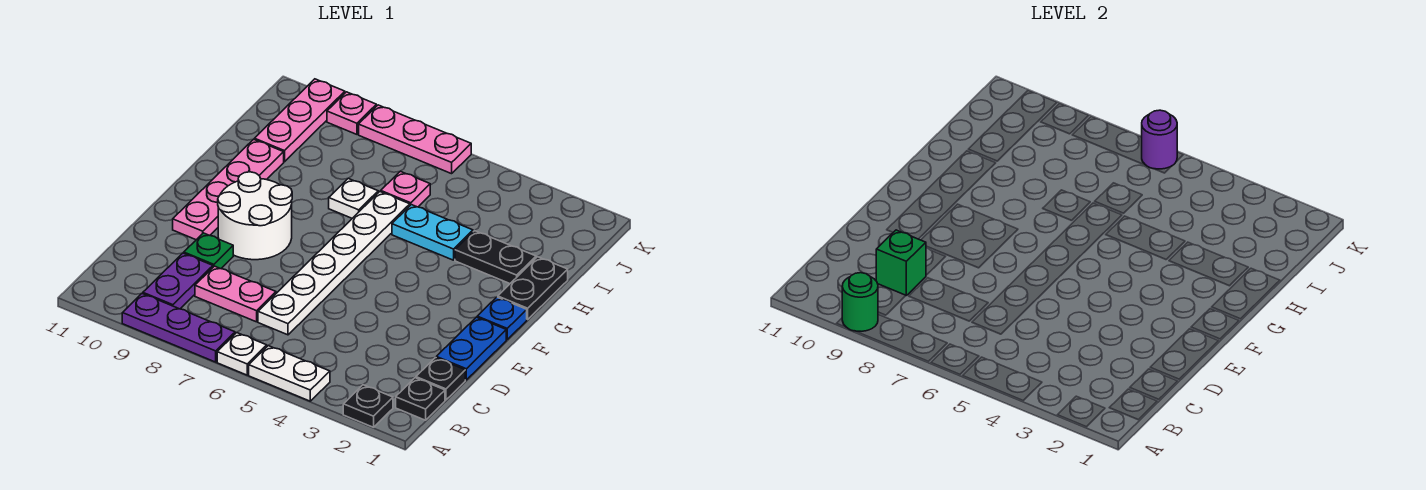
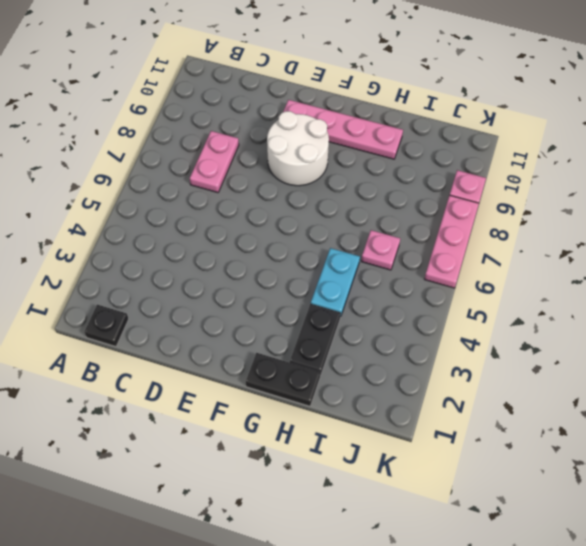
none -> black 1x1 plate [343,385,393,427]
none -> white 1x2 plate [249,346,330,401]
none -> white 1x1 plate [217,333,267,375]

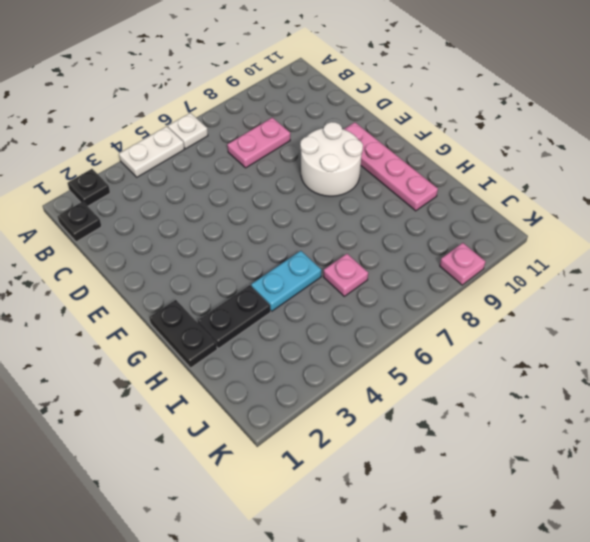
none -> purple 1x3 plate [122,294,235,362]
none -> purple 1x2 plate [143,253,213,309]
none -> black 1x1 plate [416,357,465,400]

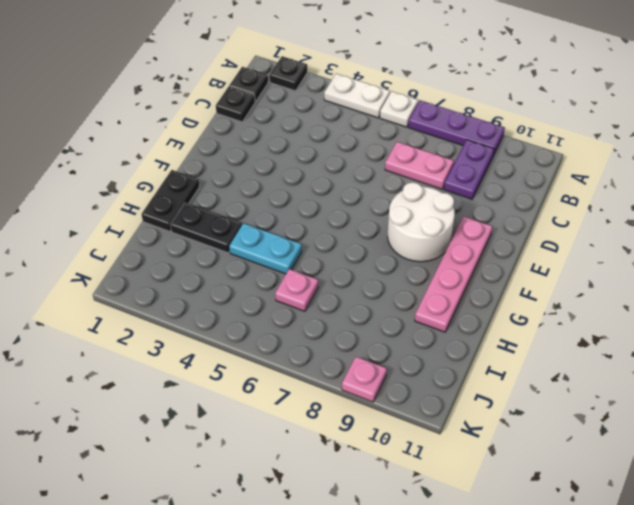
none -> white 1x6 plate [258,192,410,335]
none -> blue 1x2 plate [436,317,506,380]
none -> green 1x1 plate [184,233,233,269]

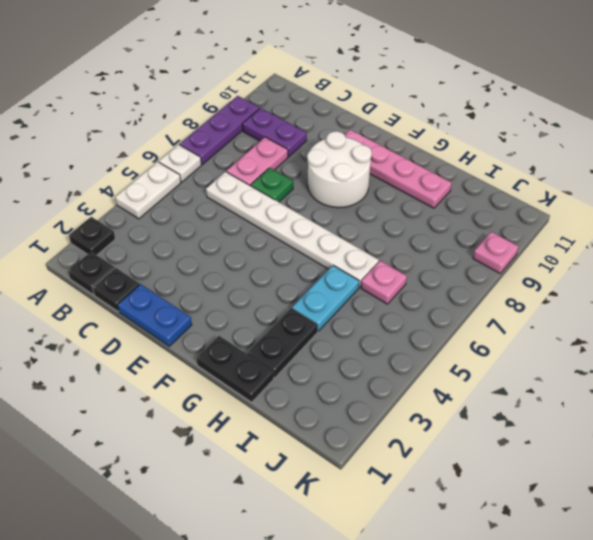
green 1x1 plate [251,168,293,202] -> green 1x1 plate moved to [184,233,233,269]
none -> blue 1x1 plate [477,297,527,339]
none -> white 1x1 plate [329,179,378,218]
none -> pink 1x3 plate [254,79,345,162]

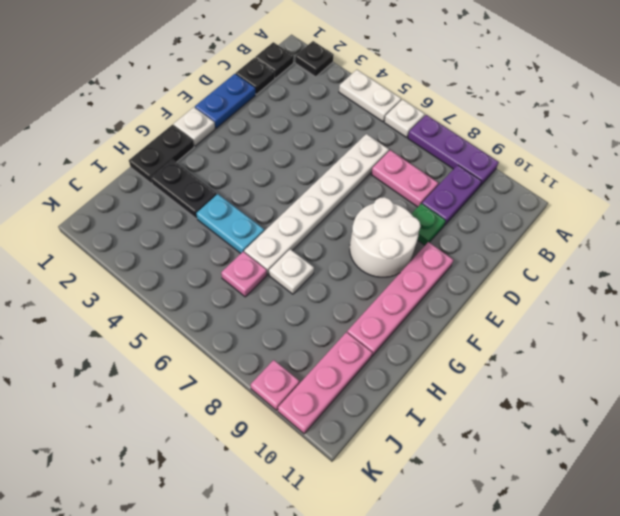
white 1x1 plate [174,107,215,146] -> blue 1x1 plate [477,297,527,339]
none -> pink 1x3 plate [359,105,471,174]
none -> green 1x1 round brick [842,273,878,331]
none -> green 1x1 brick [876,230,926,295]

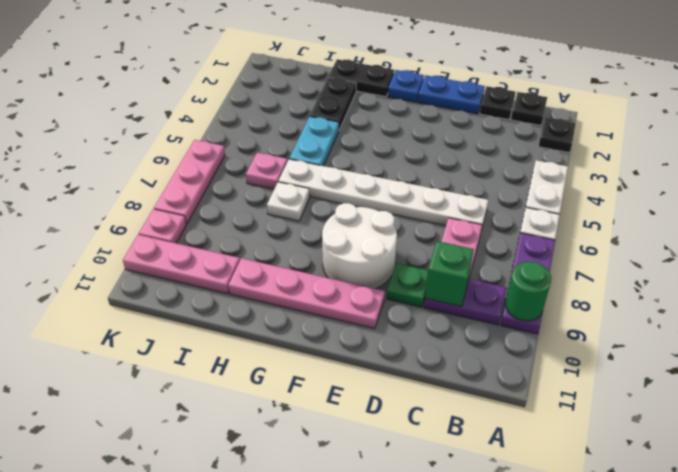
none -> purple 1x1 round brick [1142,110,1177,169]

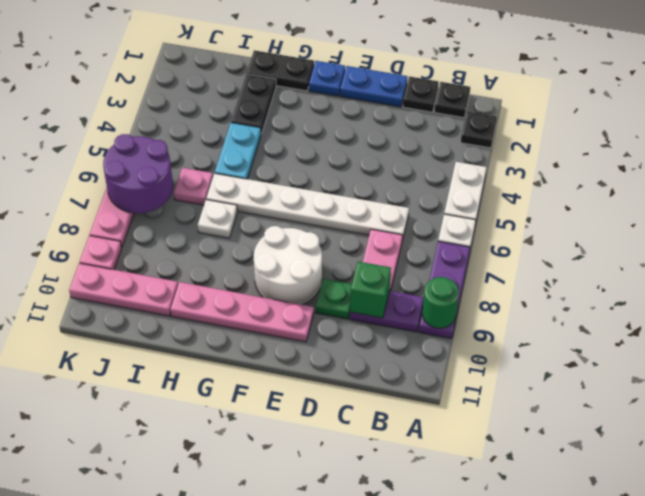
purple 2x2 round brick [103,134,173,213] -> purple 1x1 round brick [1142,110,1177,169]

